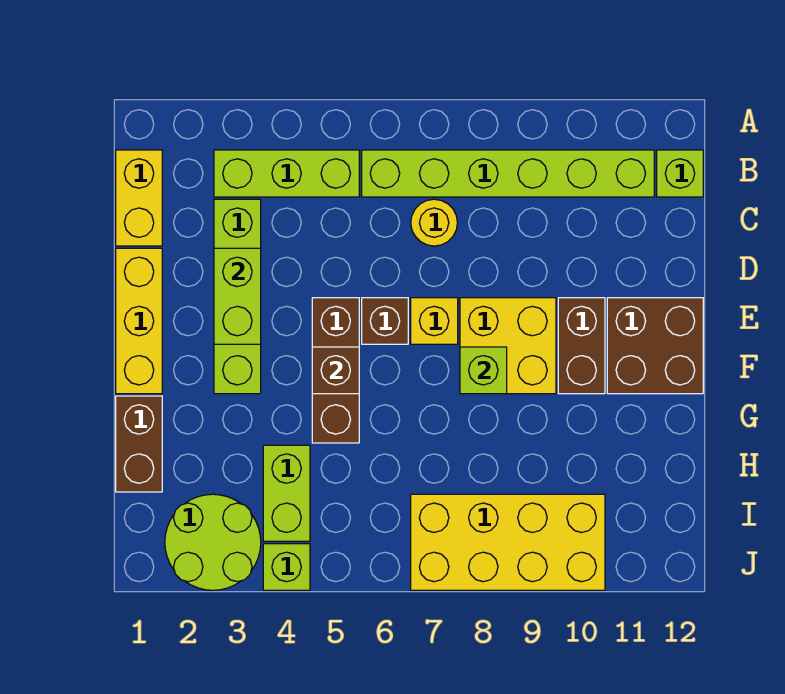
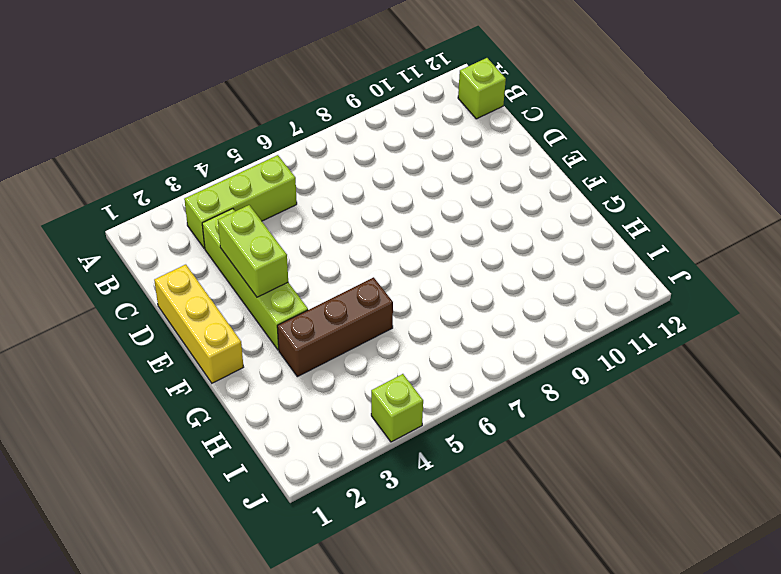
brown 1x3 brick [277,277,393,377] -> brown 1x3 brick turned to [312,298,359,443]
none -> yellow 1x2 brick [116,150,162,246]
none -> lime 1x6 brick [362,150,654,197]
none -> yellow 1x1 round brick [411,199,458,246]

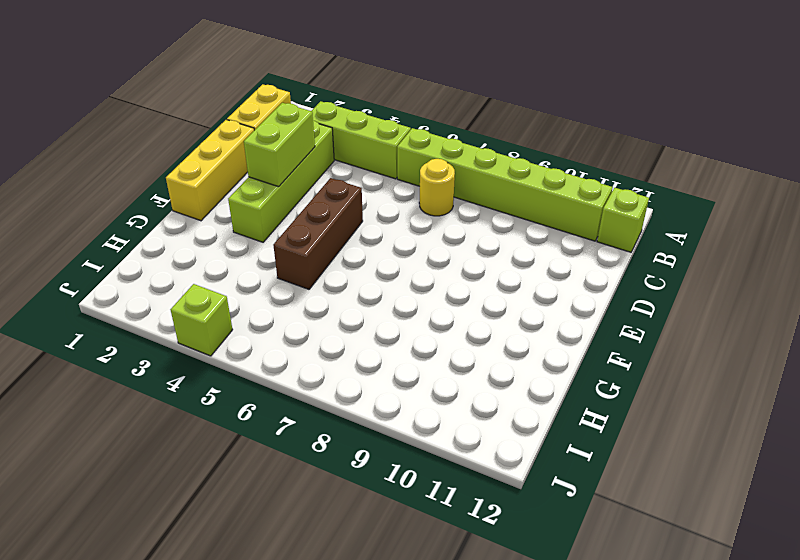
none -> brown 1x1 brick [362,298,408,344]
none -> yellow 1x1 brick [411,298,458,344]
none -> yellow 2x2 brick [460,298,556,394]

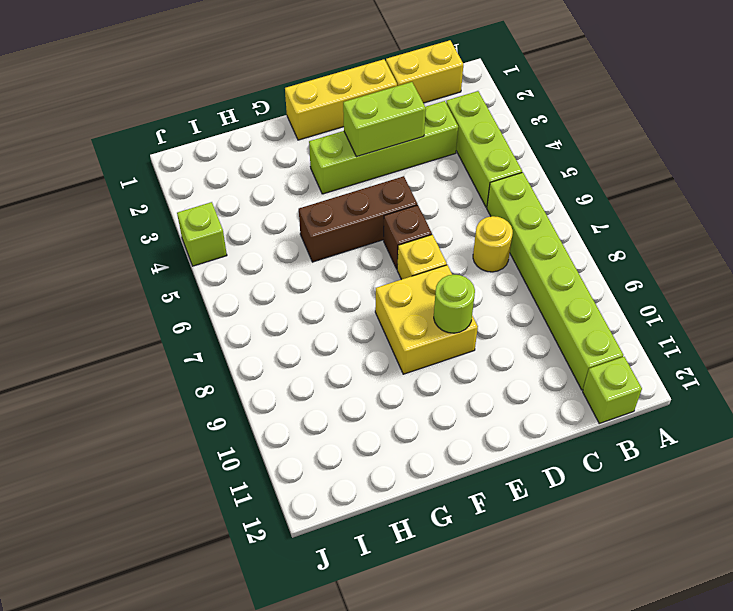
lime 1x1 round brick [434,275,475,333] -> none
none -> brown 1x2 brick [558,298,605,394]
none -> brown 2x2 brick [607,298,703,394]
none -> brown 1x2 brick [116,396,162,492]

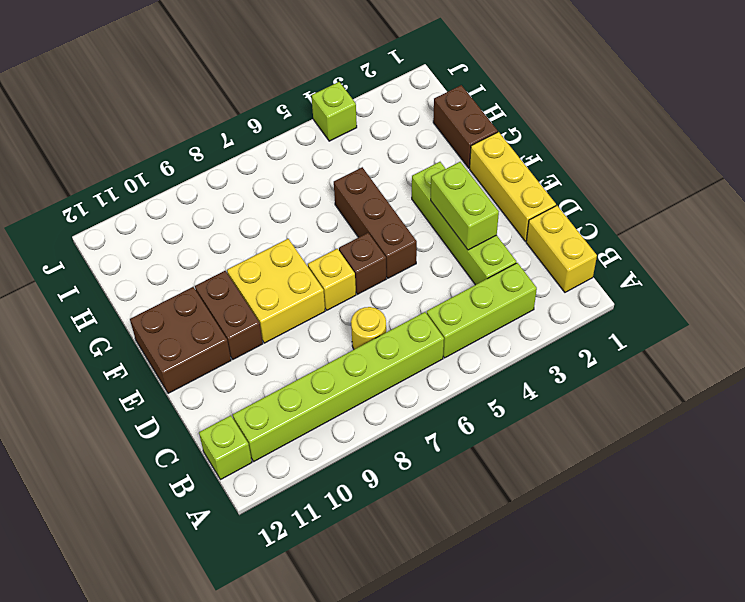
none -> lime 1x2 brick [263,445,310,541]
none -> lime 2x2 round brick [165,494,261,590]
none -> yellow 2x4 brick [411,494,605,590]

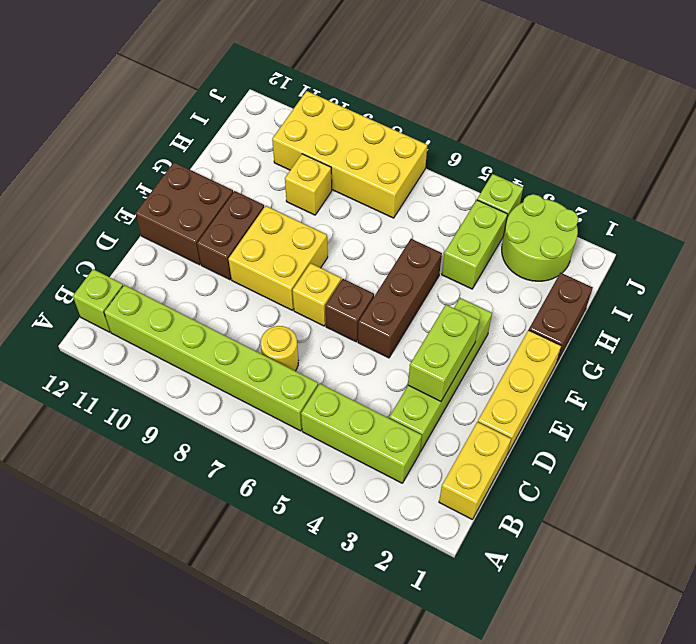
yellow 1x1 brick [285,154,332,215] -> none
none -> brown 1x1 brick [312,347,359,394]
none -> lime 1x1 brick [460,347,507,394]

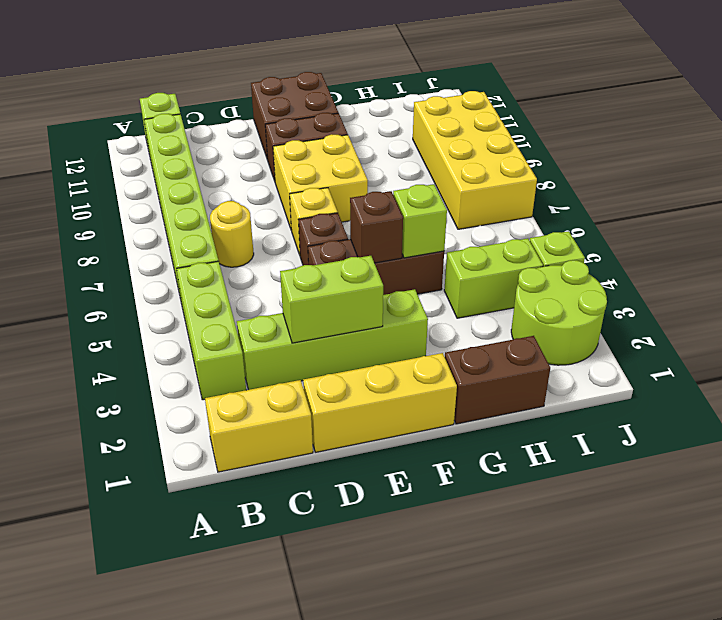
lime 1x1 brick [393,184,447,258] -> lime 1x1 brick moved to [460,347,507,394]

